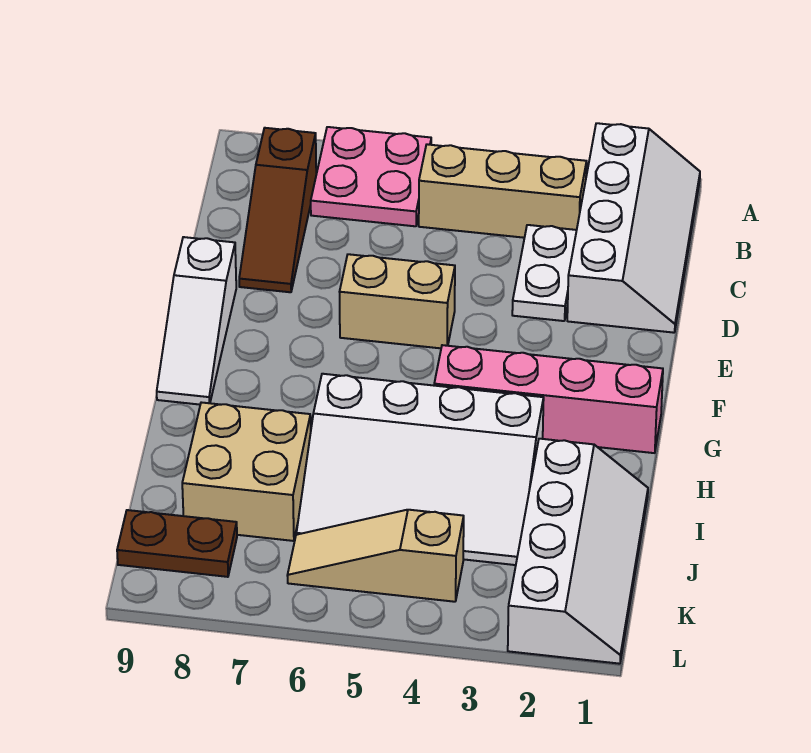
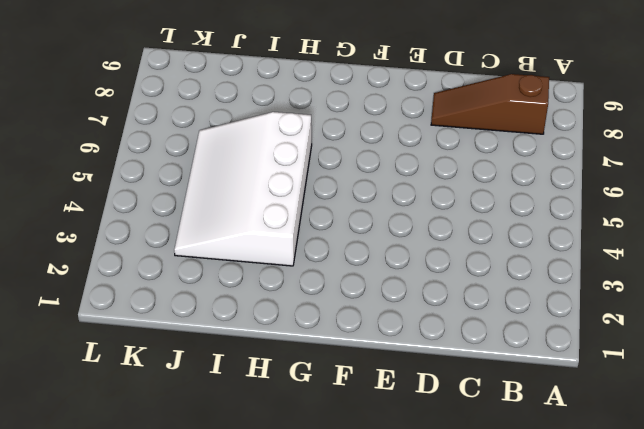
none -> white 2x4 slope [567,123,700,333]
none -> pink 2x2 plate [311,127,431,226]
none -> tan 1x3 brick [419,144,587,238]

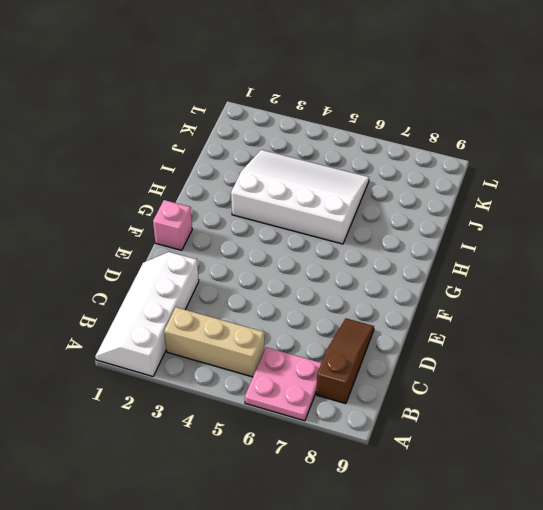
pink 1x1 brick [153,200,192,250] -> none
none -> white 1x2 plate [512,225,577,321]
none -> tan 1x2 brick [340,254,455,348]
none -> white 1x3 slope [157,237,236,405]

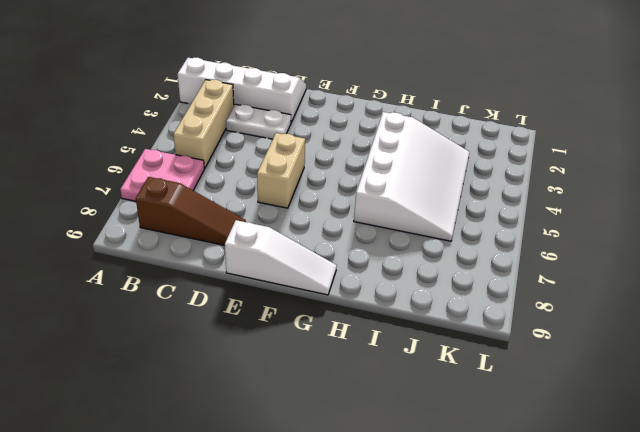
none -> pink 1x4 brick [434,345,663,453]
none -> white 2x4 slope [508,439,648,664]
none -> tan 2x2 brick [182,402,311,541]

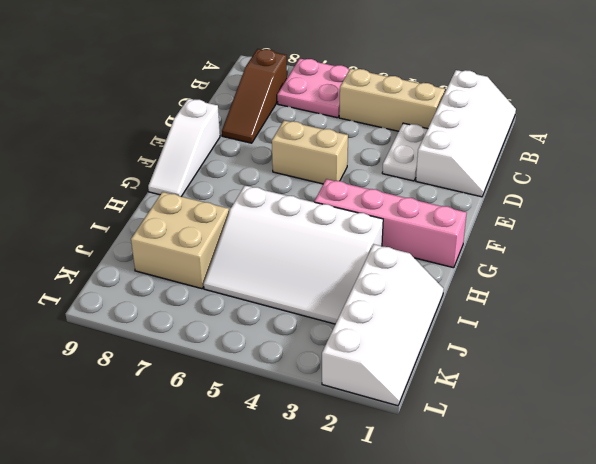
none -> tan 1x3 slope [287,510,464,602]
none -> brown 1x2 plate [117,510,237,577]

